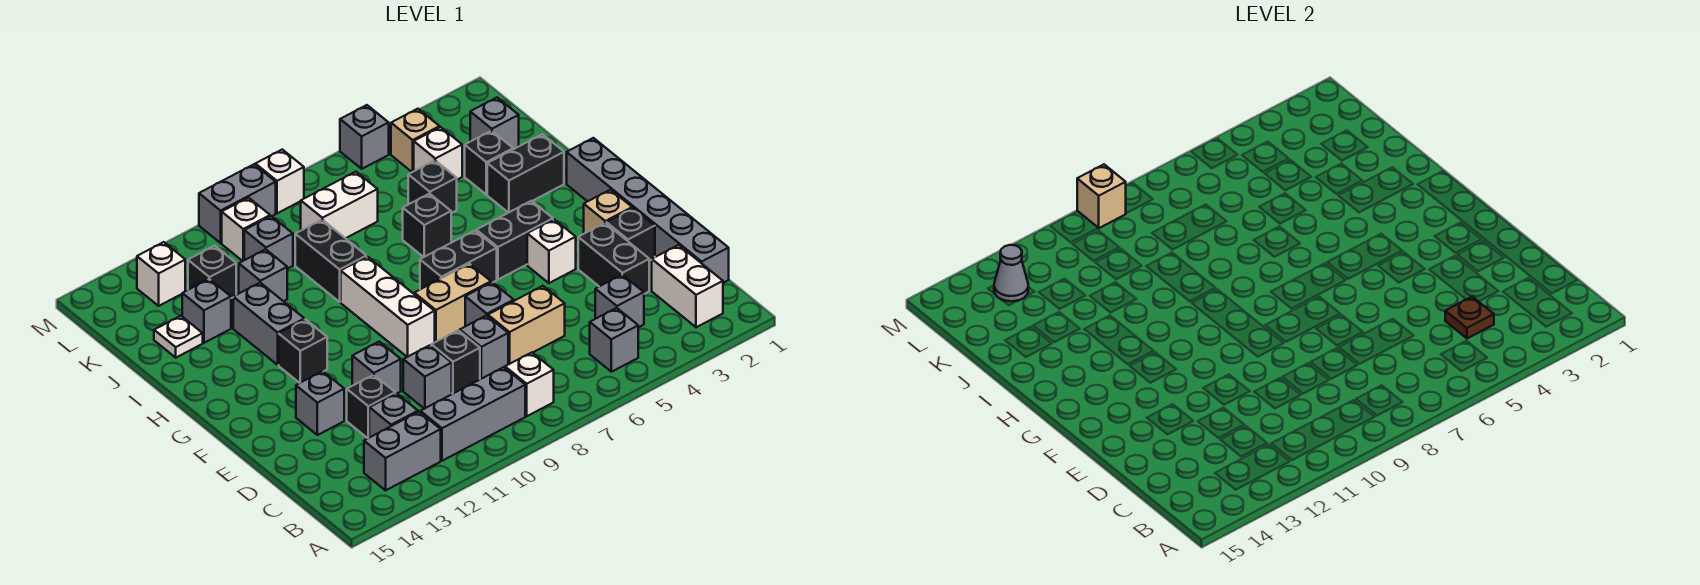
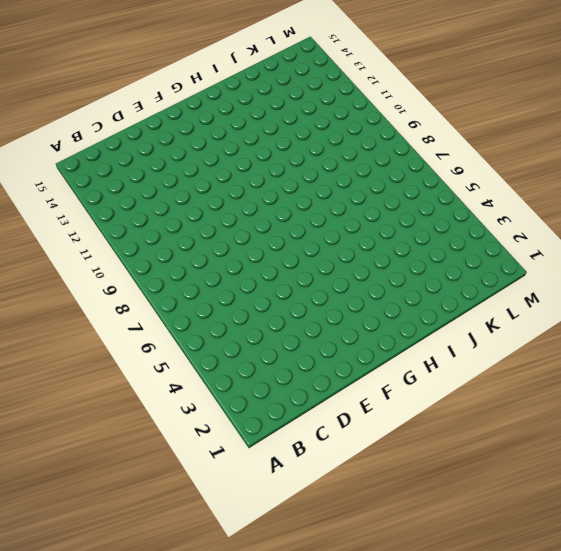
none -> white 1x2 brick [652,245,723,327]
none -> grey 1x1 brick [590,308,638,372]
none -> white 1x1 brick [505,353,554,416]
none -> grey 1x3 brick [420,367,525,461]

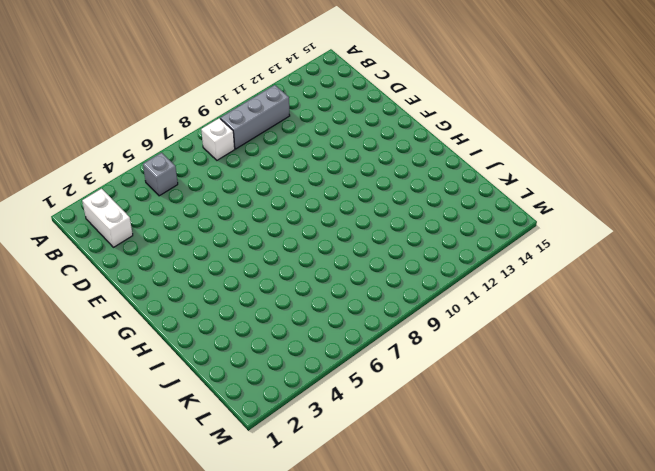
none -> grey 1x2 brick [364,412,441,490]
none -> grey 1x6 brick [567,138,729,283]
none -> grey 1x1 brick [595,275,644,327]
none -> grey 1x1 brick [369,393,418,437]

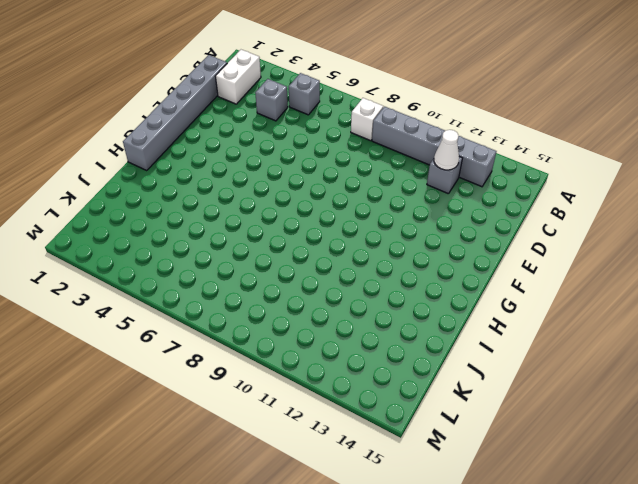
white 1x1 cone [434,130,459,170] -> none
none -> black 1x2 brick [578,223,649,294]
none -> tan 1x2 brick [488,286,565,364]
none -> grey 1x1 brick [460,316,508,379]
none -> black 1x1 brick [431,330,480,394]

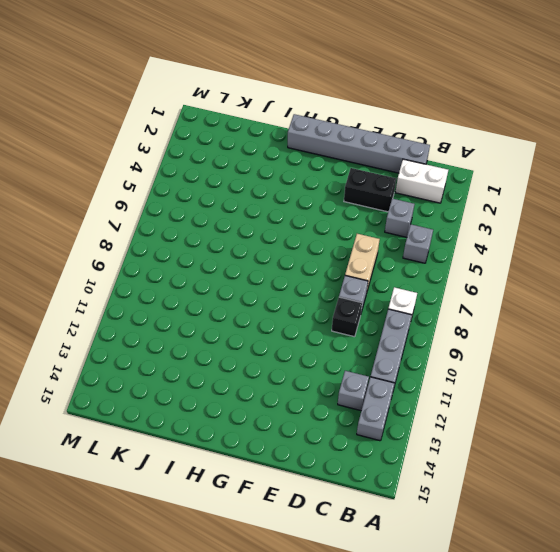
none -> grey 1x1 brick [403,345,452,409]
none -> black 1x1 brick [347,375,395,438]
none -> black 1x1 brick [606,208,655,261]
none -> grey 1x1 brick [465,282,514,326]

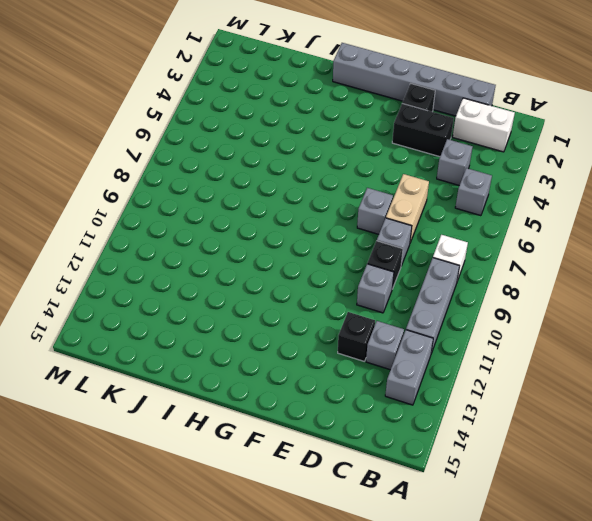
none -> grey 1x1 brick [352,342,401,393]
none -> grey 1x1 brick [296,371,344,435]
none -> tan 1x1 brick [584,190,632,234]
none -> white 1x1 brick [527,219,576,283]

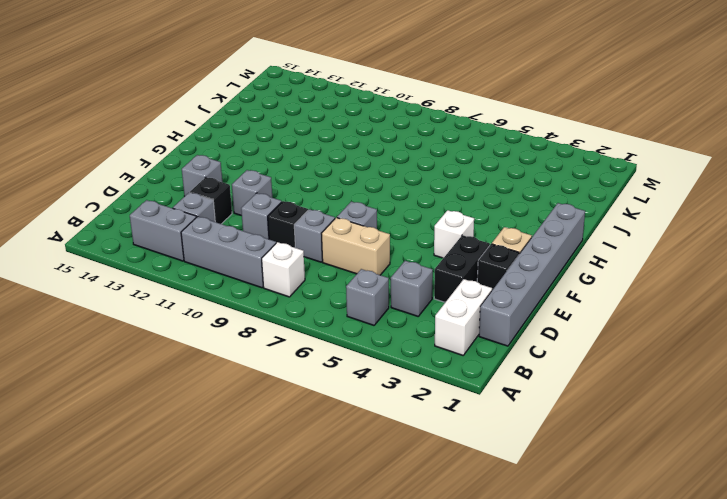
none -> tan 1x2 brick [414,264,491,342]
none -> white 1x3 brick [341,257,435,357]
none -> black 1x2 brick [476,201,553,280]
none -> black 1x2 brick [420,231,497,289]

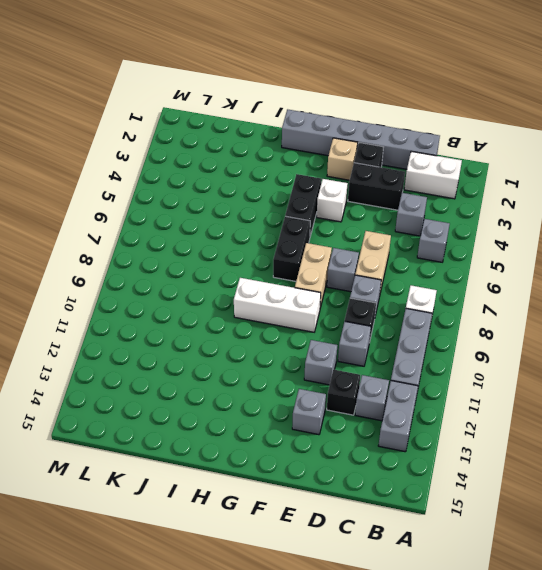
none -> black 1x1 brick [279,320,327,383]
none -> grey 1x2 brick [233,283,304,365]
none -> black 1x2 brick [487,134,564,213]
none -> black 1x1 brick [403,194,451,257]

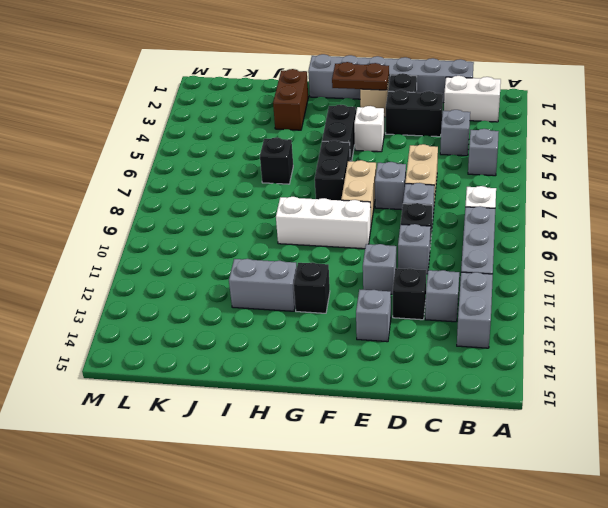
brown 1x2 plate [332,62,389,90] -> none
brown 1x2 brick [273,69,308,130] -> black 1x2 brick [487,134,564,213]
none -> black 1x2 brick [295,220,366,302]
none -> black 1x1 brick [465,131,513,195]
none -> black 1x1 brick [408,161,457,213]
none -> grey 1x1 brick [239,249,287,301]

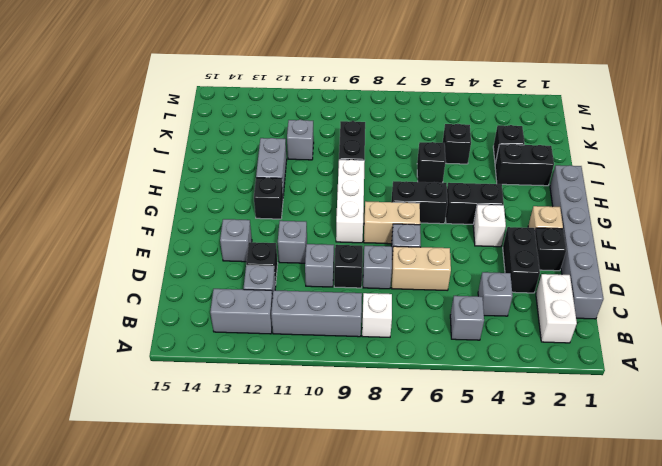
none -> grey 1x1 brick [182,279,231,343]
none -> white 1x1 plate [154,316,203,358]
none -> grey 1x1 brick [470,98,519,149]
none -> white 1x1 brick [414,127,462,180]

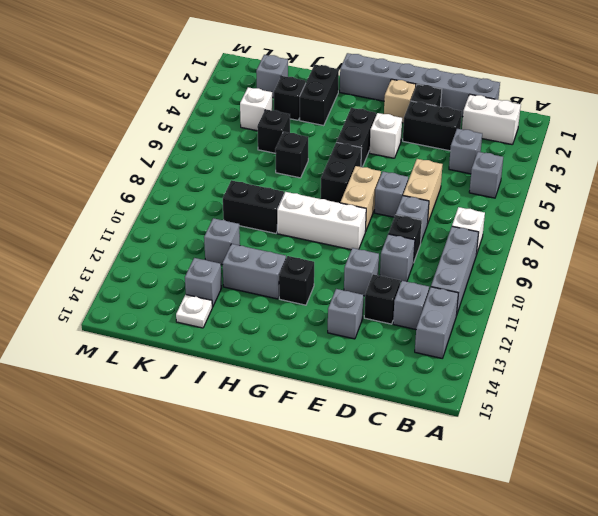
none -> white 1x2 brick [301,172,378,238]
none -> grey 1x1 brick [244,216,293,269]
none -> black 1x1 brick [188,246,236,298]
none -> tan 1x1 brick [391,109,440,172]

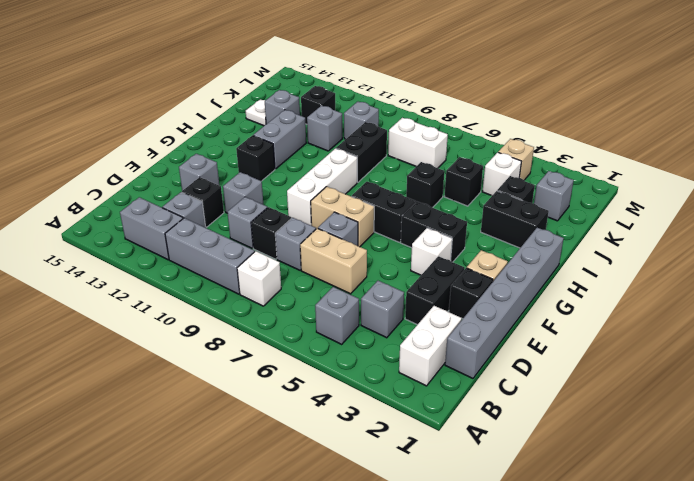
none -> white 1x1 brick [222,198,270,261]
none -> white 1x1 brick [137,242,185,306]
none -> grey 1x1 brick [340,105,389,169]
none -> white 1x1 brick [255,150,304,213]

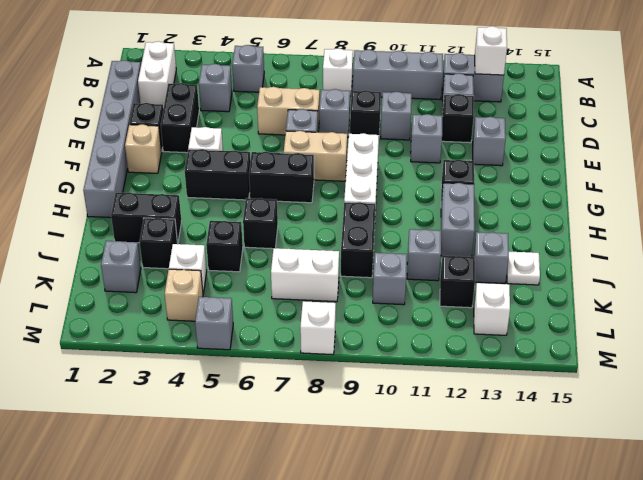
white 1x1 brick [475,26,507,75] -> white 1x1 brick moved to [222,198,270,261]
none -> grey 1x2 brick [199,164,276,243]
none -> brown 1x1 plate [1445,297,1494,338]
none -> grey 1x1 cone [994,245,1028,301]
none -> tan 1x1 brick [1077,164,1126,228]

